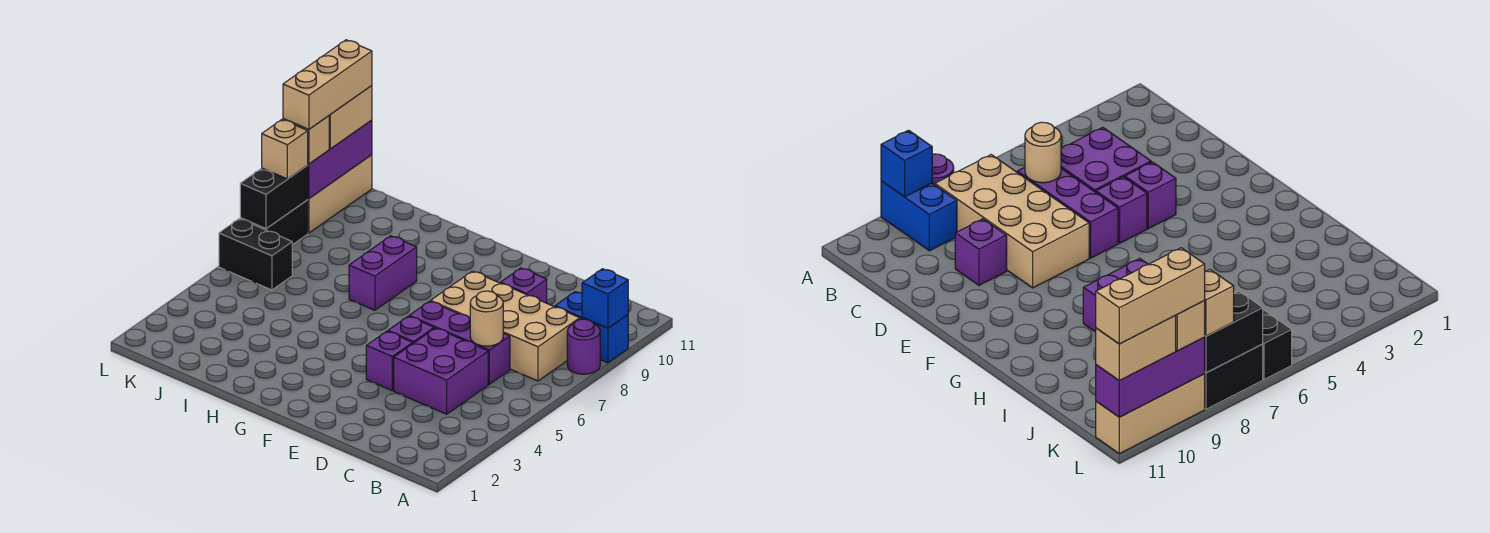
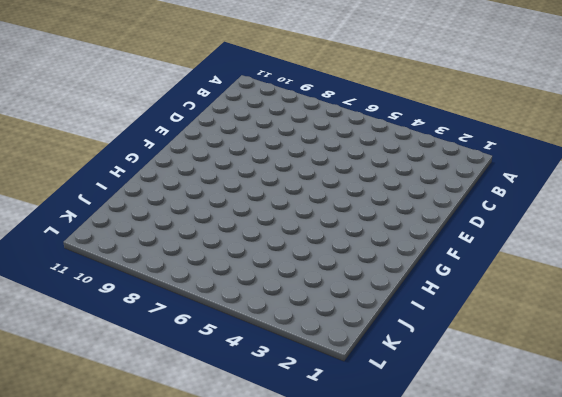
none -> purple 1x1 round brick [567,319,600,374]
none -> blue 1x2 brick [555,292,628,363]
none -> tan 2x4 brick [431,271,580,381]

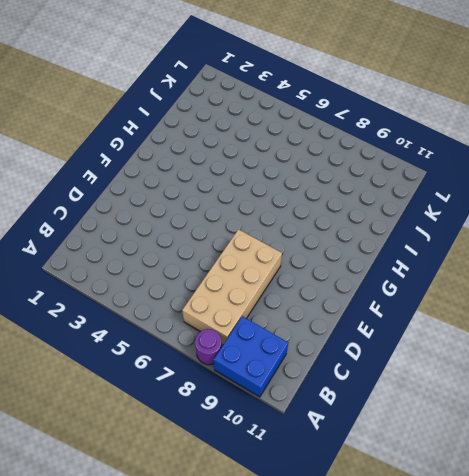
blue 2x2 brick [214,316,288,397] -> blue 1x2 brick [555,292,628,363]
none -> purple 2x2 brick [394,328,488,414]
none -> purple 1x3 brick [409,301,510,384]
none -> purple 1x1 brick [501,268,547,303]

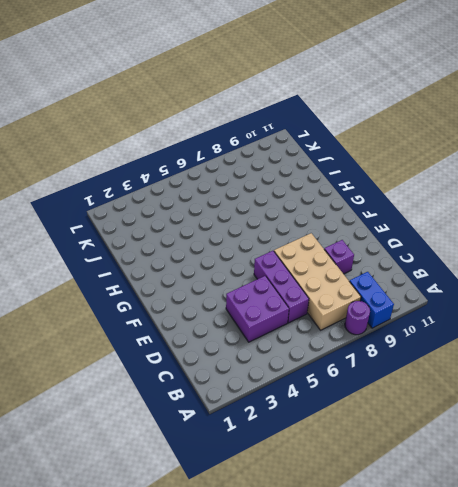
none -> purple 1x1 brick [366,331,413,391]
none -> purple 1x1 brick [388,316,434,343]
none -> purple 1x2 brick [349,236,417,310]

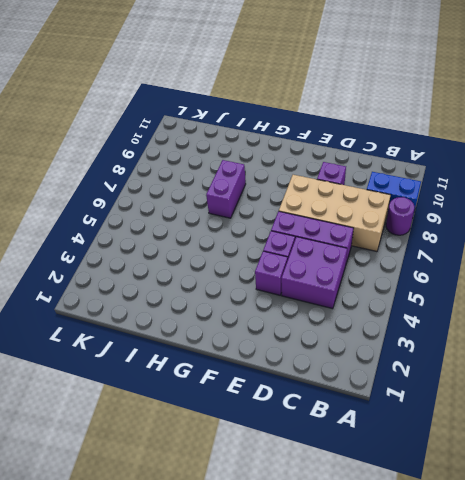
none -> black 1x2 brick [219,219,292,290]
none -> black 1x2 brick [240,200,308,245]
none -> tan 1x3 brick [308,155,372,233]

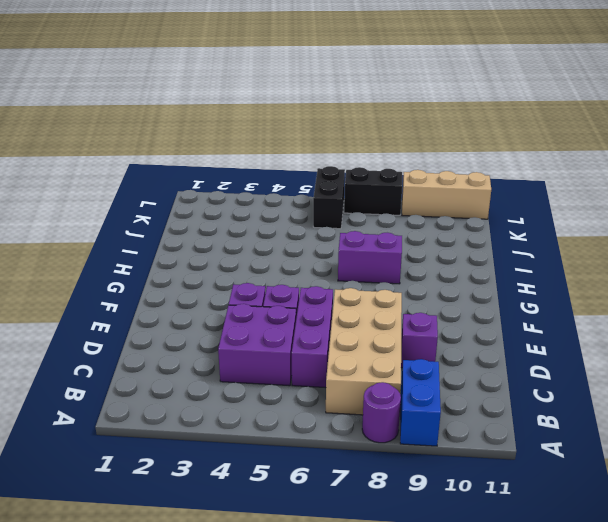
none -> blue 1x1 brick [582,269,628,328]
none -> tan 1x1 round brick [470,291,503,346]
none -> black 1x2 brick [240,165,308,229]

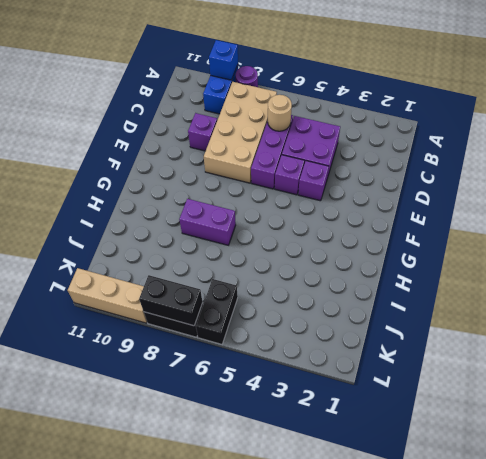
none -> purple 1x3 brick [308,120,372,199]
none -> tan 1x1 brick [262,120,308,179]
none -> tan 1x1 brick [283,116,329,164]

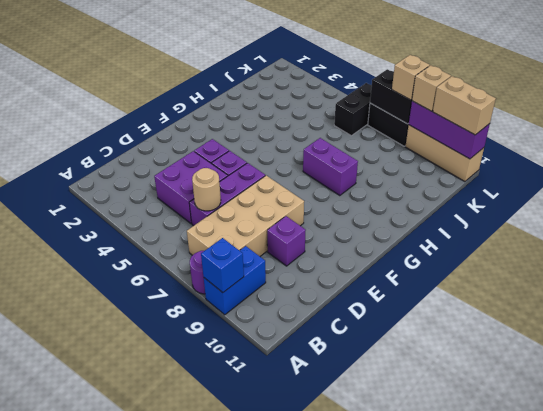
none -> tan 1x3 brick [283,40,372,130]

